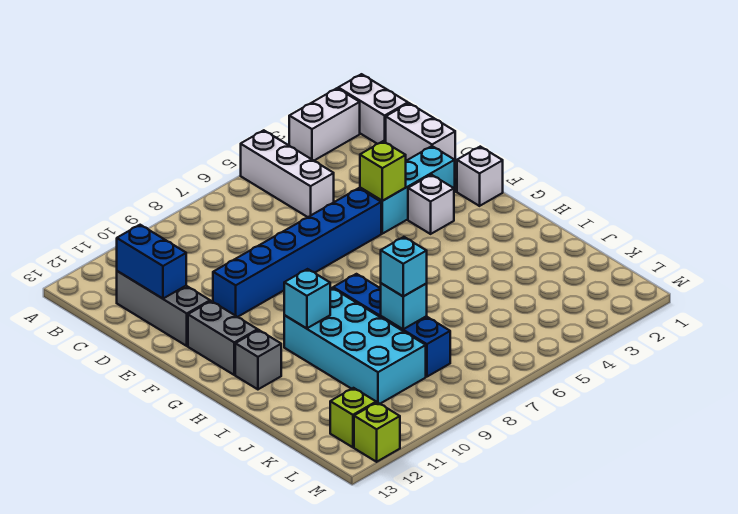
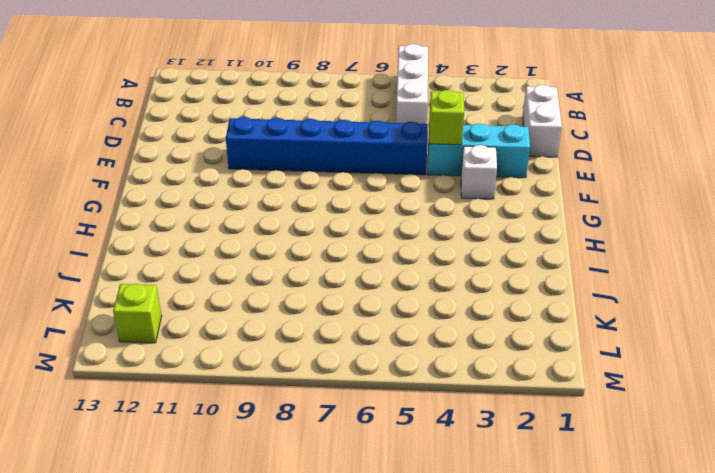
none -> white 1x2 brick [338,74,408,144]
none -> white 1x2 brick [289,88,360,161]
none -> grey 1x3 brick [117,271,210,346]

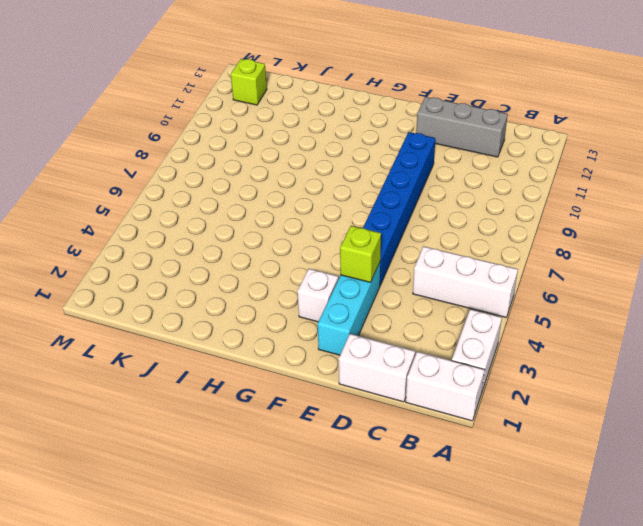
none -> white 1x1 brick [457,147,503,206]
none -> grey 1x2 brick [188,301,258,375]
none -> blue 1x4 brick [333,274,450,377]

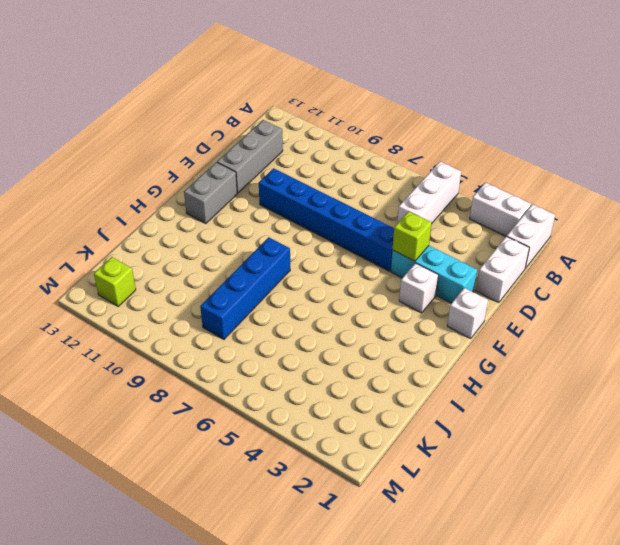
none -> cyan 2x4 brick [284,288,426,404]
none -> grey 1x1 brick [235,330,281,389]
none -> lime 1x1 brick [354,402,400,462]

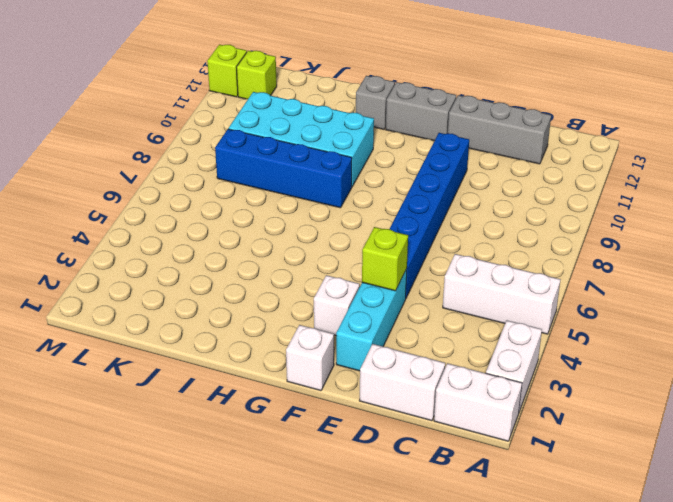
none -> blue 1x2 brick [117,225,186,299]
none -> cyan 1x1 brick [284,269,330,328]
none -> cyan 1x1 brick [381,283,427,329]

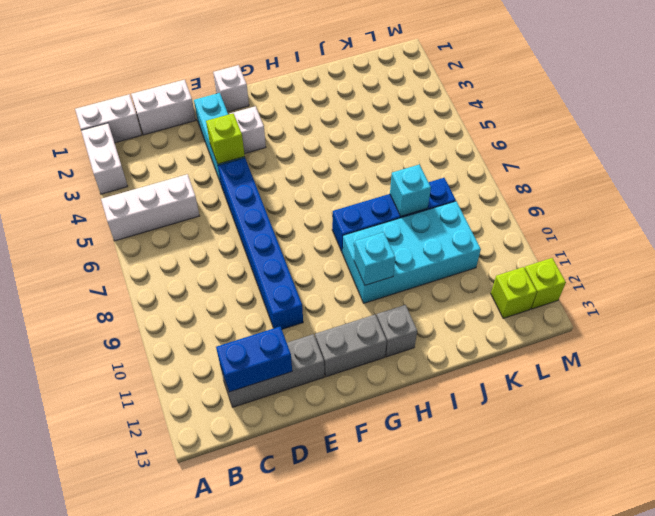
none -> cyan 1x1 brick [381,237,427,296]

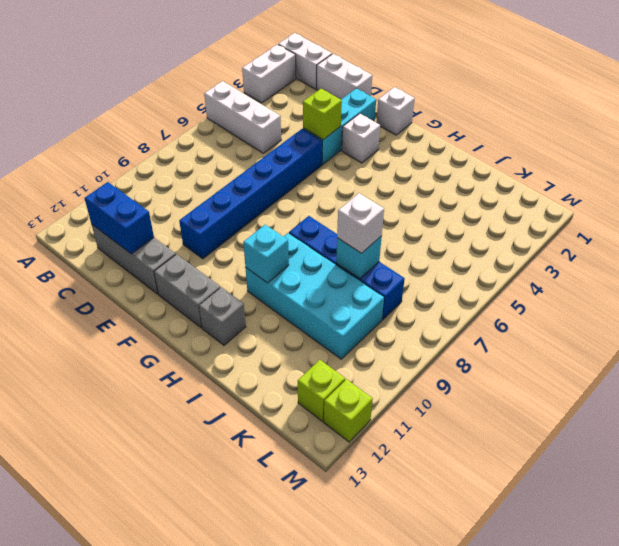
white 1x1 brick [337,193,384,253] -> cyan 1x1 brick [381,237,427,296]

